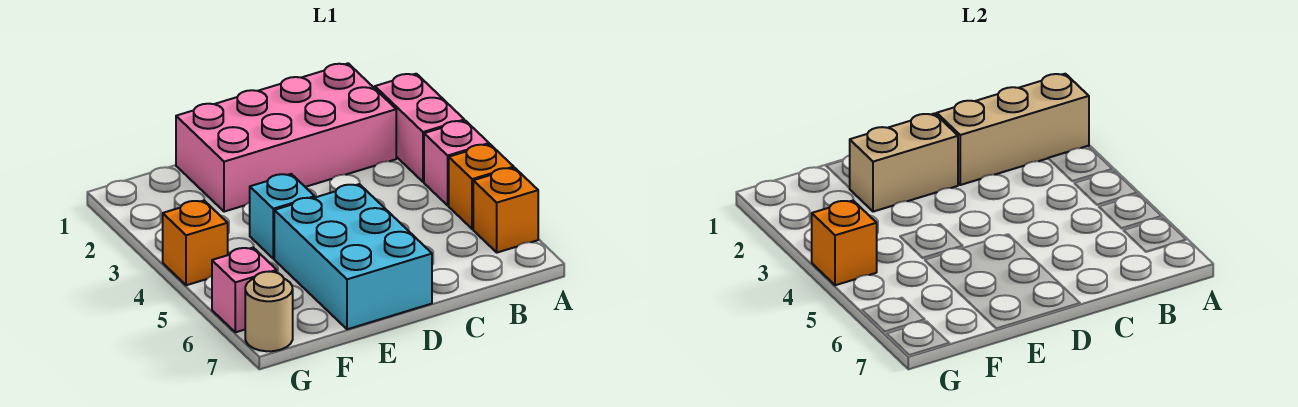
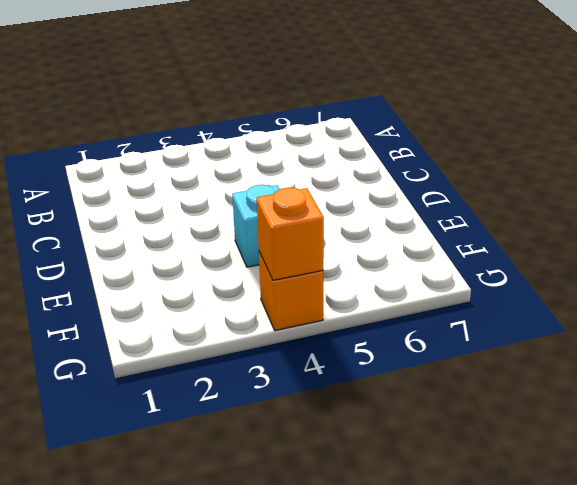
none -> pink 1x2 brick [375,74,464,182]
none -> pink 1x1 brick [424,121,489,205]
none -> orange 1x1 brick [449,144,514,229]

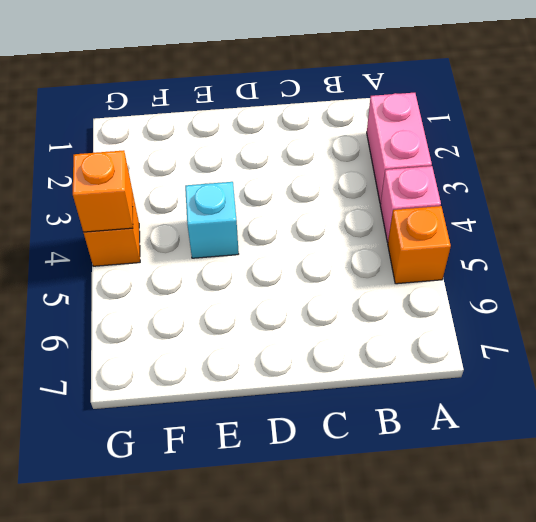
none -> orange 1x1 brick [473,168,538,253]
none -> pink 2x4 brick [176,63,396,212]
none -> cyan 2x3 brick [274,184,432,329]

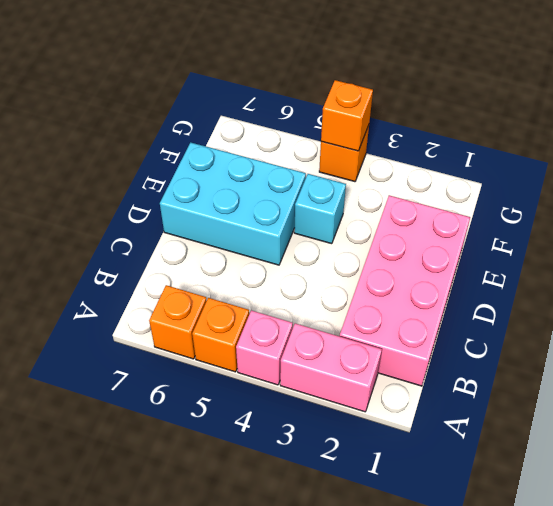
none -> pink 1x1 brick [212,248,277,332]
none -> tan 1x1 round brick [245,272,293,351]
none -> tan 1x3 brick [937,74,1089,185]

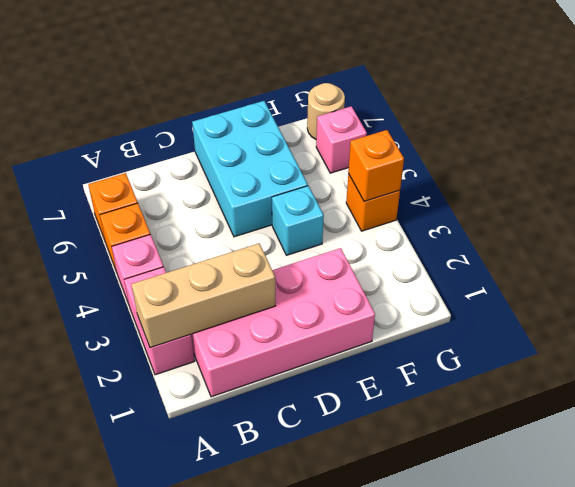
none -> tan 1x2 brick [850,113,958,212]

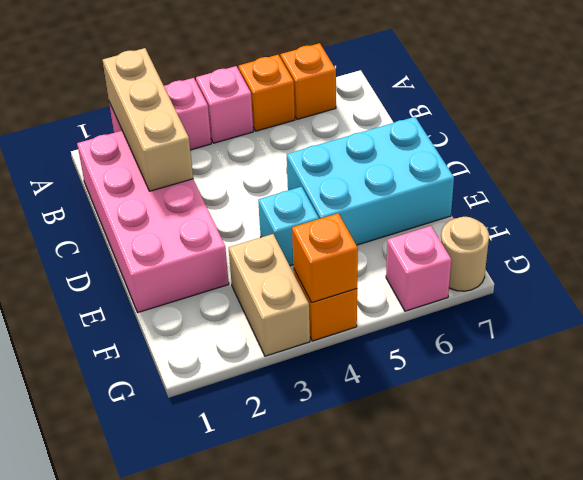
tan 1x2 brick [229,234,310,356] -> tan 1x2 brick moved to [850,113,958,212]

